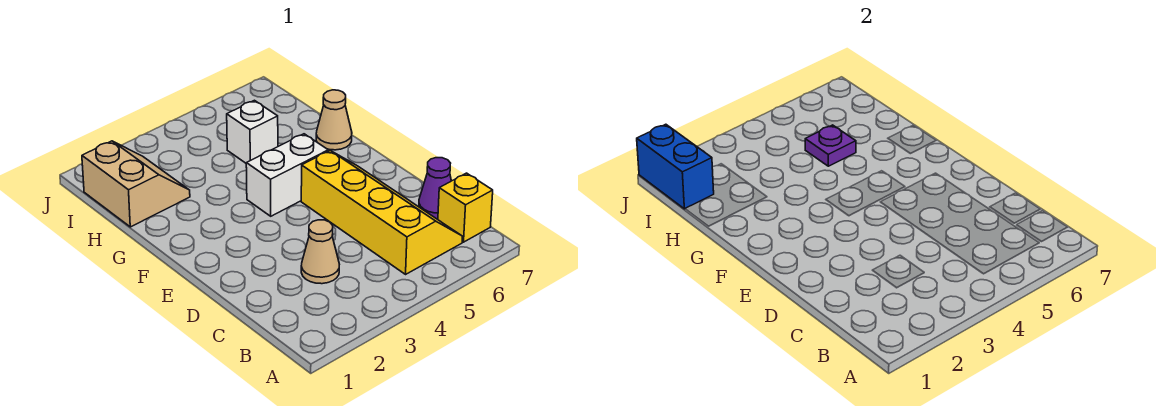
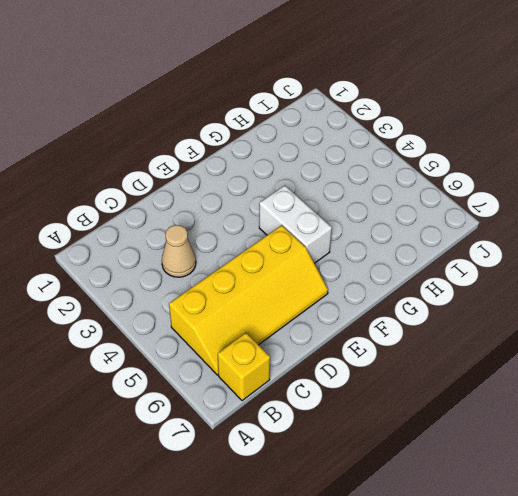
none -> purple 1x1 cone [419,158,451,219]
none -> tan 1x1 cone [316,90,352,150]

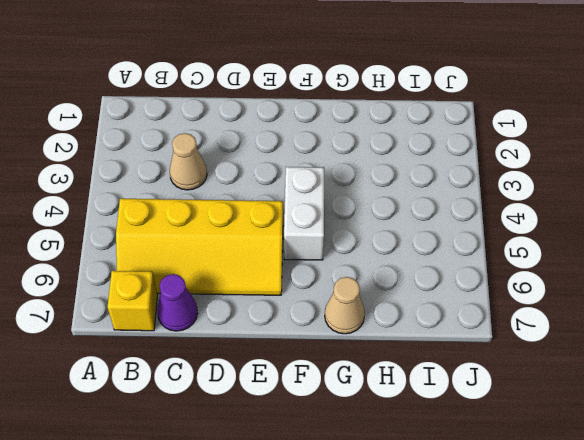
none -> tan 2x2 slope [82,141,190,227]
none -> white 1x1 brick [227,100,278,163]

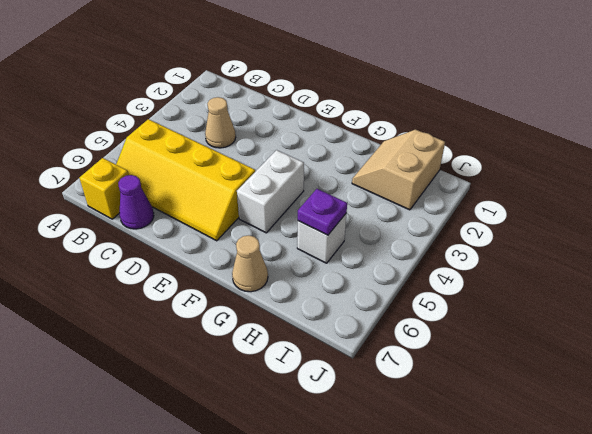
tan 2x2 slope [352,129,445,210] -> tan 2x2 slope turned to [82,141,190,227]
none -> blue 1x2 brick [637,124,714,209]

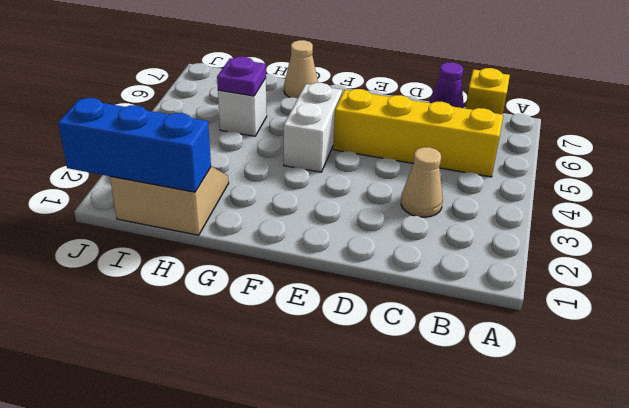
blue 1x3 brick [58,98,211,192] -> blue 1x2 brick [637,124,714,209]

